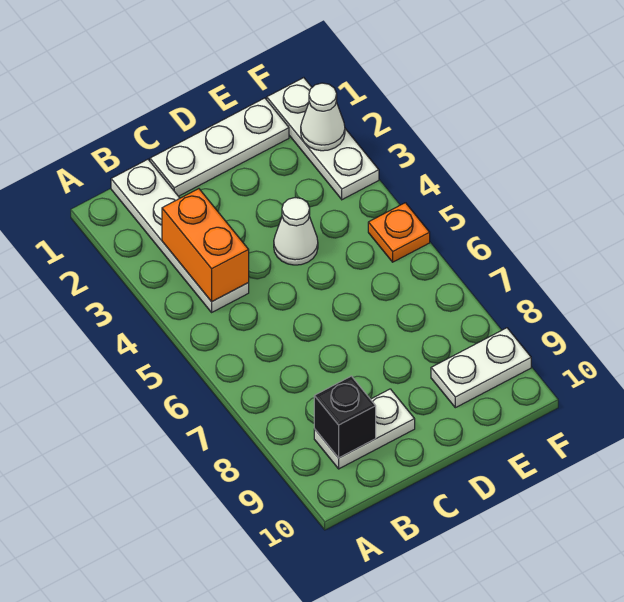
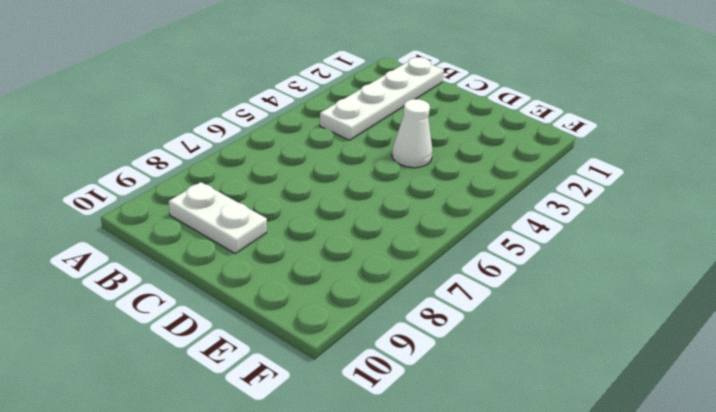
none -> white 1x3 plate [150,98,289,196]
none -> white 1x2 plate [431,328,531,408]

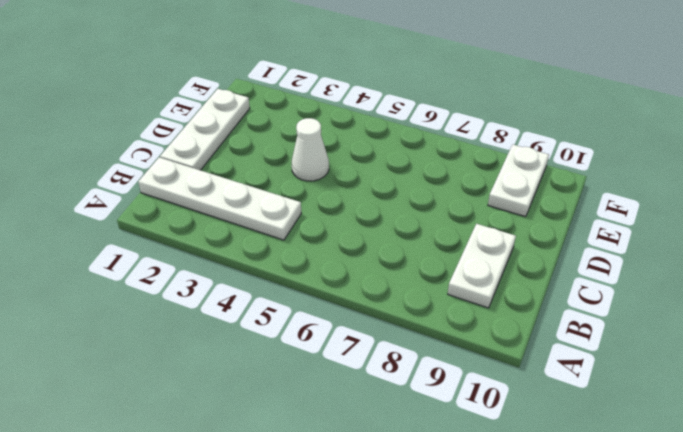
none -> white 1x3 plate [267,78,379,200]
none -> orange 1x1 plate [368,203,430,262]

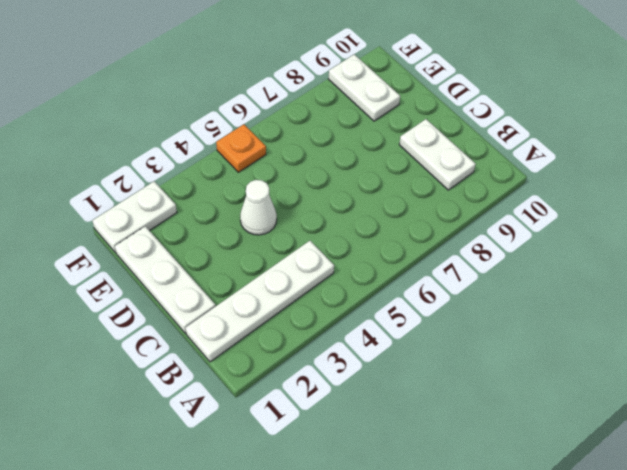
white 1x2 plate [92,181,177,253] -> white 1x3 plate [267,78,379,200]
none -> orange 1x2 brick [162,189,249,302]
none -> black 1x1 brick [314,376,376,458]

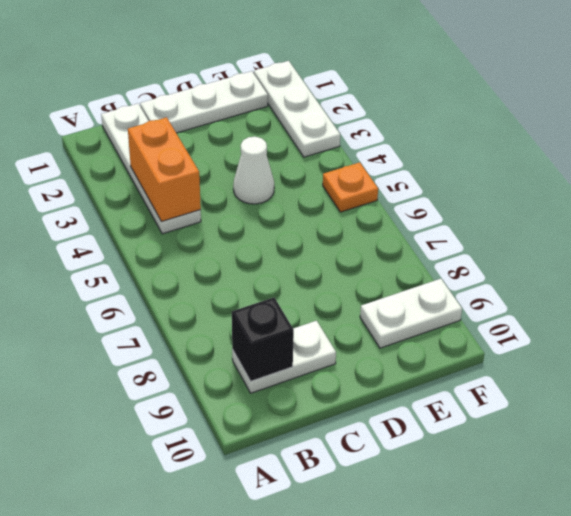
none -> white 1x1 cone [301,83,345,151]

